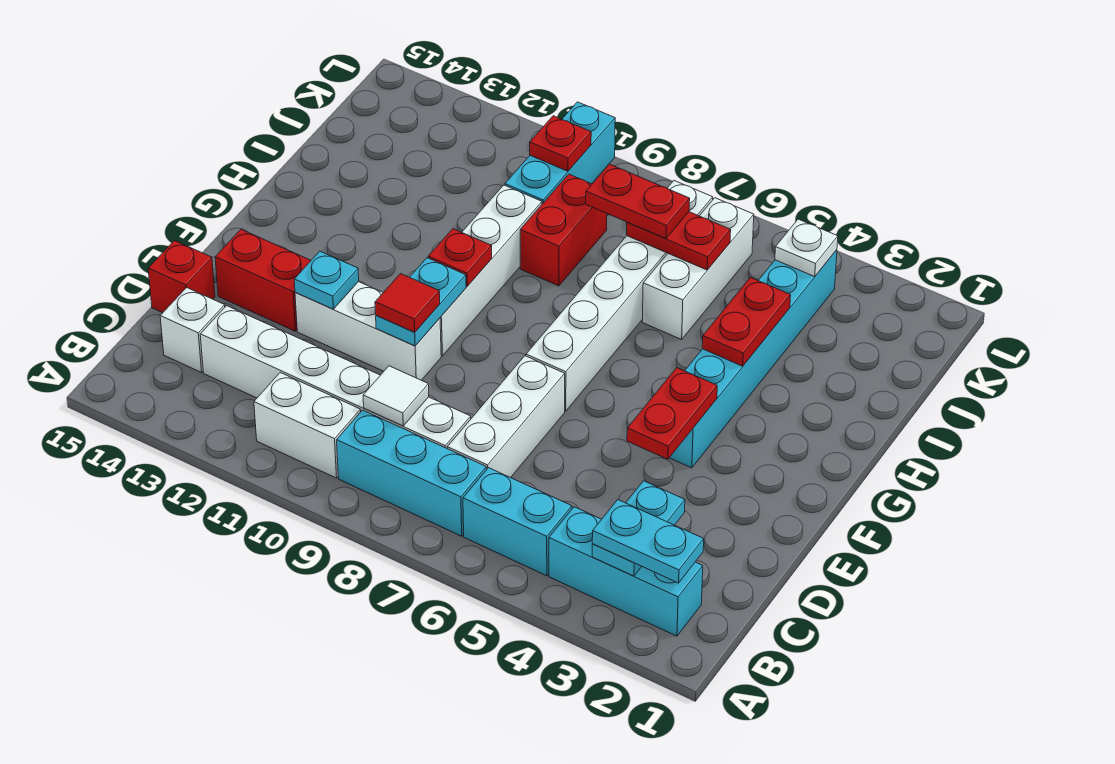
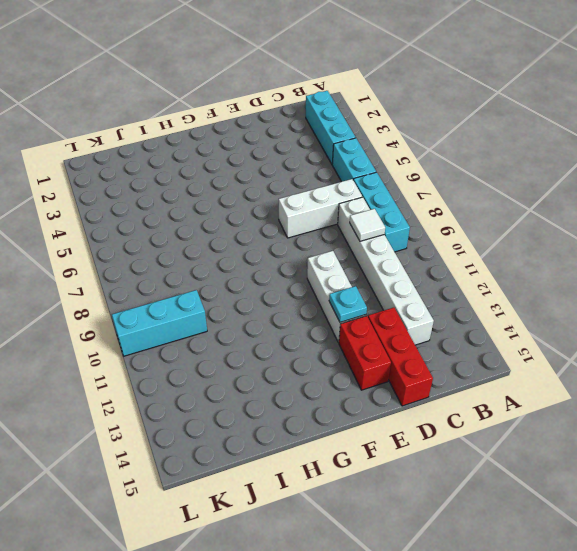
red 1x3 brick [368,308,433,406] -> red 1x1 brick [148,241,215,313]
none -> white 1x2 brick [254,373,361,478]
none -> white 1x1 brick [160,288,225,373]
none -> cyan 1x6 brick [670,250,837,468]

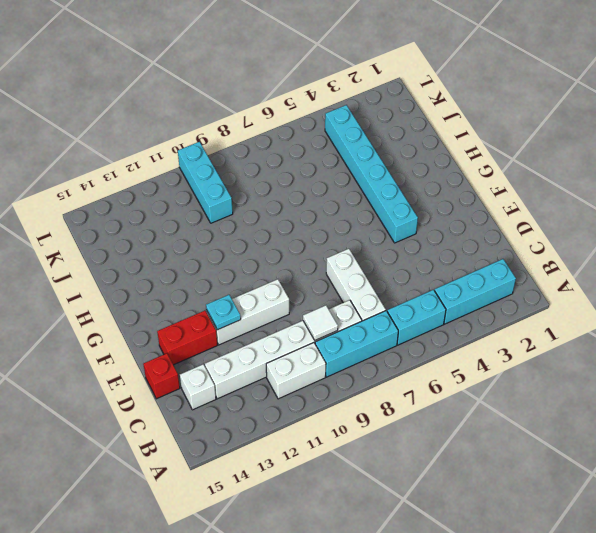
none -> white 1x6 brick [526,181,713,411]
none -> white 1x4 brick [440,185,542,356]
none -> white 1x3 brick [642,198,754,340]

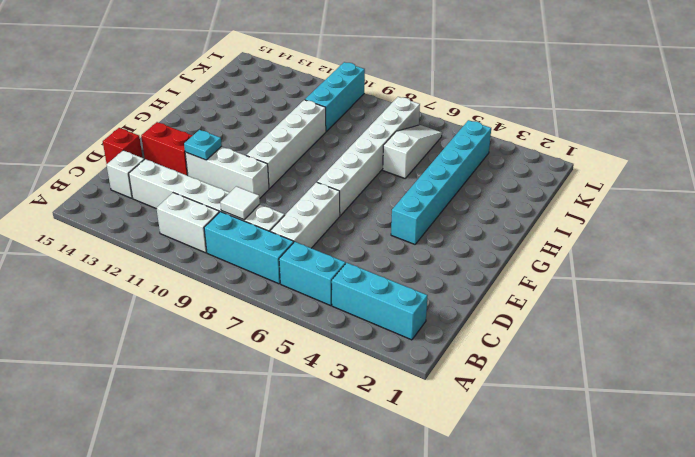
white 1x3 slope [383,125,442,178] -> white 1x3 brick [642,198,754,340]
none -> red 1x2 brick [520,174,607,286]
none -> cyan 1x2 plate [592,481,685,576]
none -> red 1x2 plate [627,368,717,459]

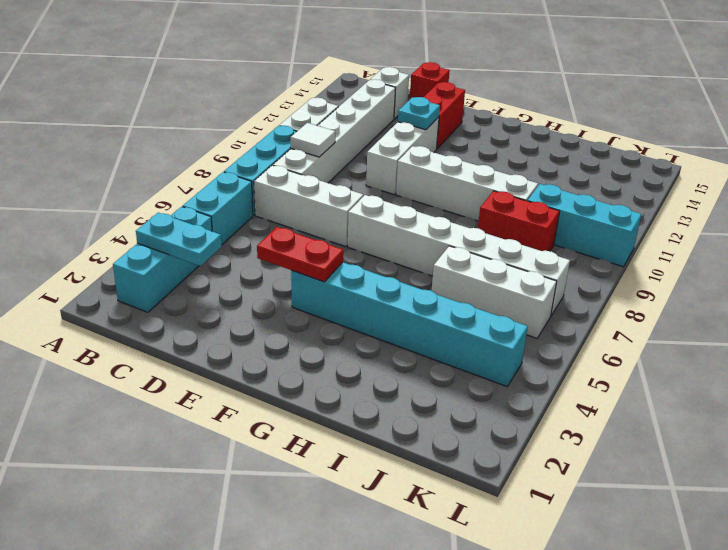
none -> cyan 1x2 plate [376,258,466,346]
none -> red 1x1 plate [428,229,492,286]
none -> red 1x2 plate [702,278,791,366]

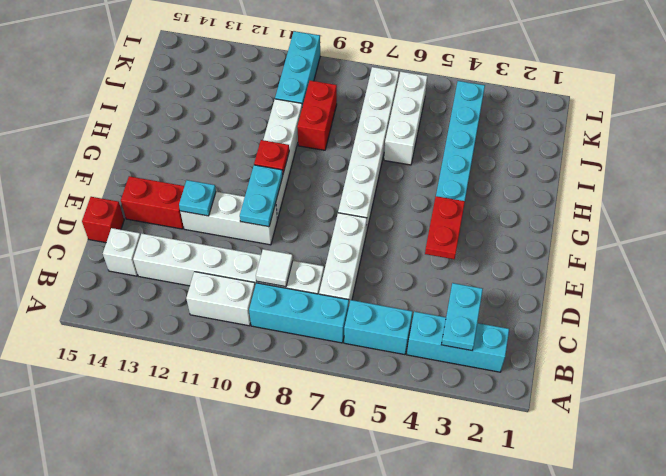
none -> red 1x2 plate [702,278,791,366]
none -> red 1x2 plate [627,212,731,270]
none -> white 1x1 plate [775,219,838,277]

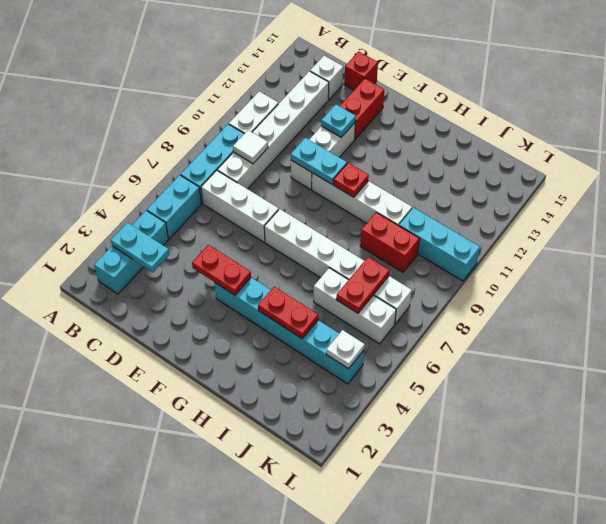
none -> red 1x1 plate [530,116,591,171]
none -> cyan 1x2 plate [592,500,704,583]
none -> red 1x1 tile [375,274,440,332]

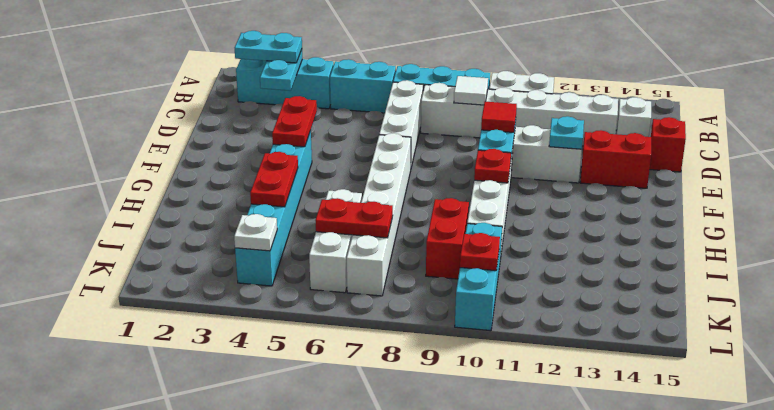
none -> red 1x2 plate [586,164,690,239]

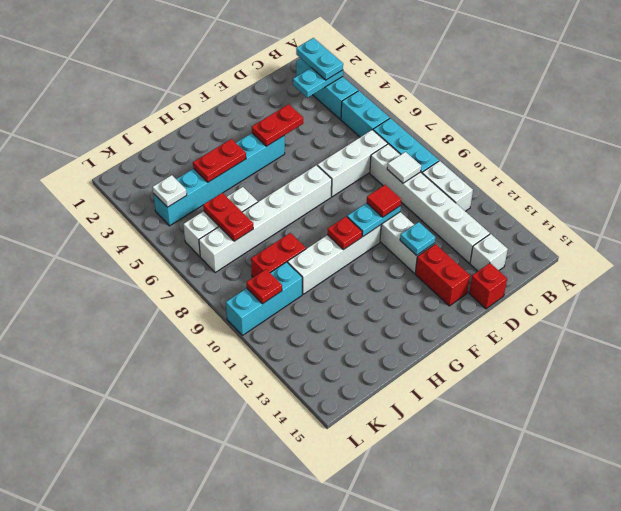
none -> red 1x2 plate [586,164,690,239]

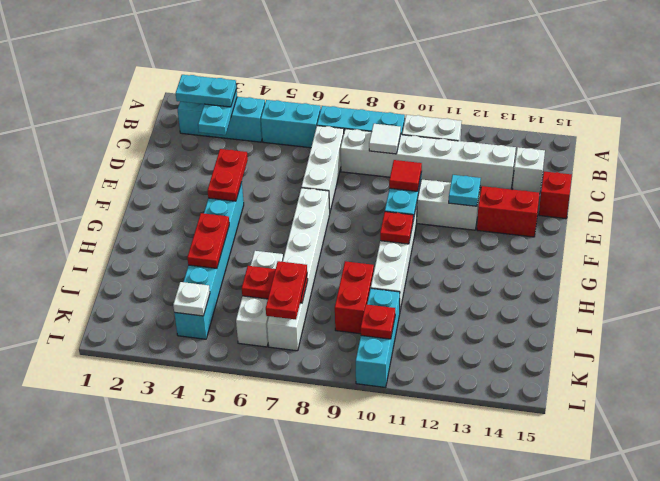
red 1x2 plate [266,261,307,319] -> red 1x2 plate turned to [586,164,690,239]

